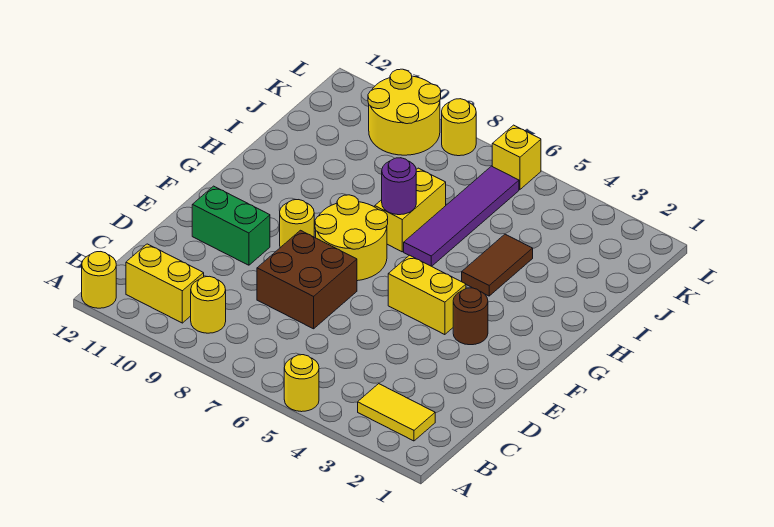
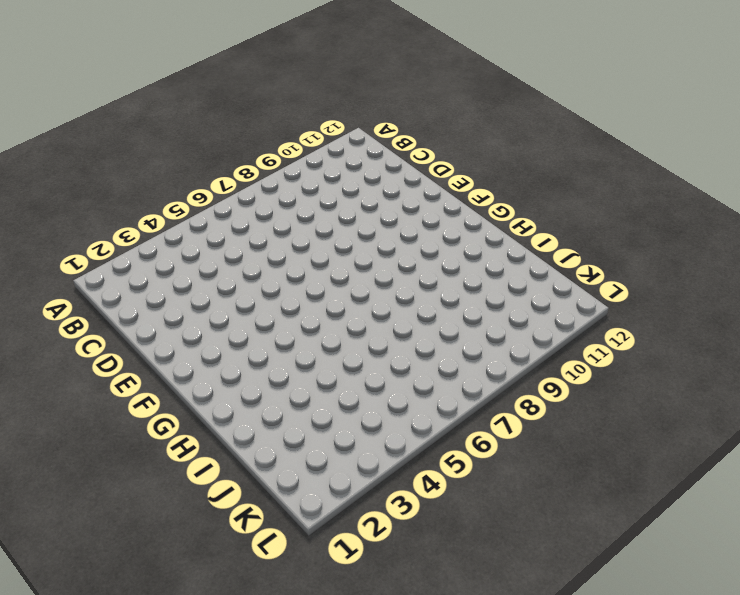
none -> yellow 1x1 round brick [284,355,319,412]
none -> yellow 1x1 round brick [82,252,116,308]
none -> yellow 1x2 tile [358,384,435,441]

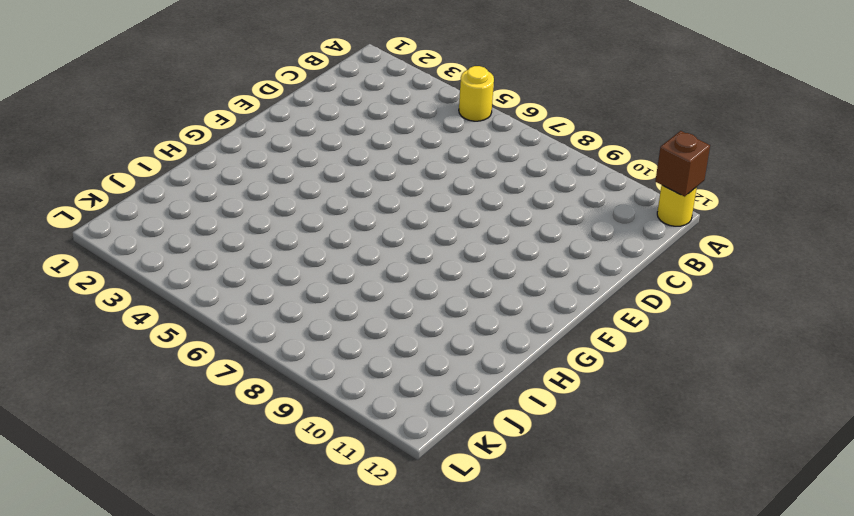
brown 1x1 brick [655,131,710,196] -> none
none -> yellow 1x2 tile [358,384,435,441]
none -> yellow 1x1 round brick [191,276,226,333]
none -> yellow 1x2 brick [126,244,204,323]

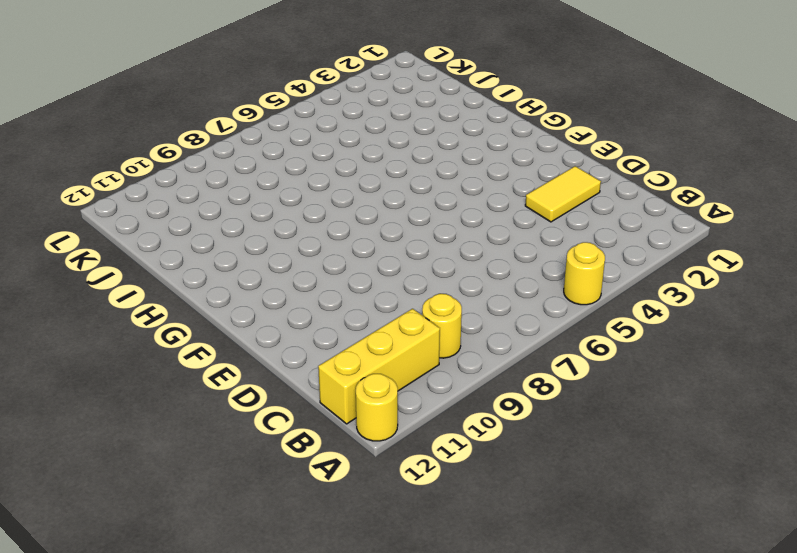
yellow 1x3 brick [318,309,440,424] -> yellow 1x2 brick [126,244,204,323]
yellow 1x2 tile [525,166,601,222] -> yellow 1x2 tile moved to [358,384,435,441]
none -> brown 2x2 brick [257,230,357,329]
none -> green 1x2 brick [192,186,270,265]
none -> brown 1x1 round brick [453,288,488,345]

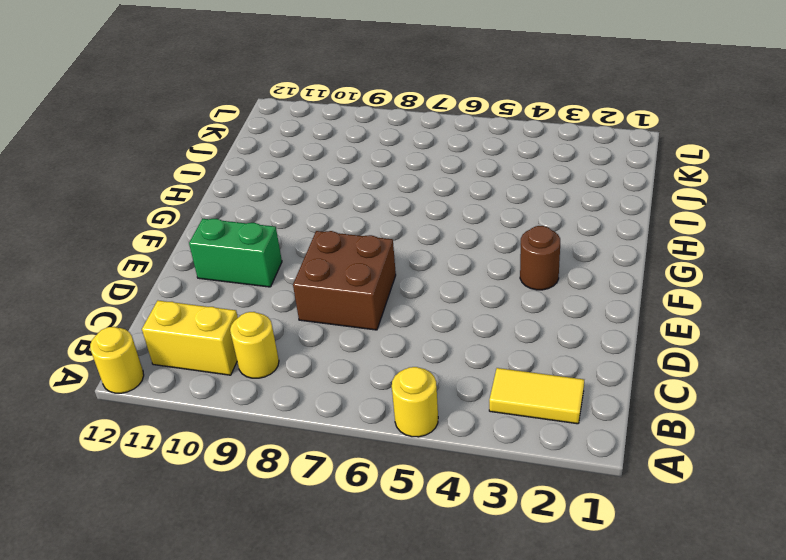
none -> yellow 1x2 brick [388,255,466,335]
none -> yellow 2x2 round brick [315,195,388,281]
none -> yellow 1x1 round brick [280,200,314,248]

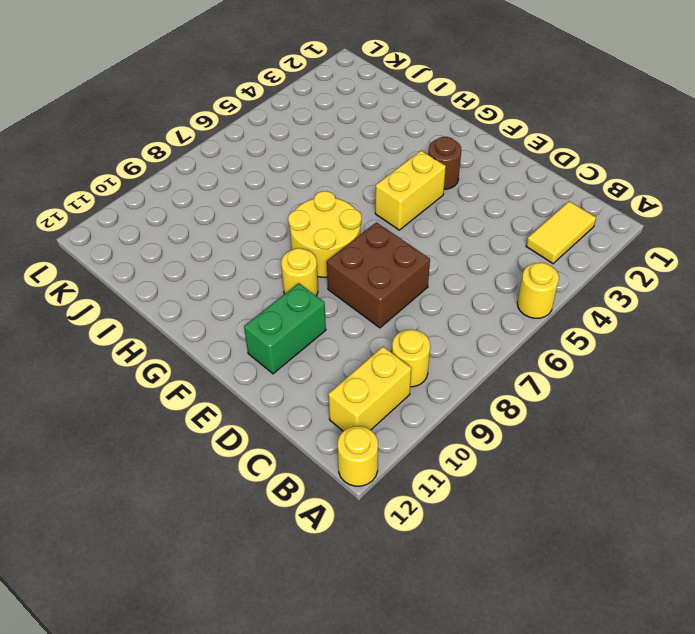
none -> brown 1x2 tile [462,234,533,296]
none -> purple 1x4 tile [404,166,519,266]
none -> yellow 1x2 brick [375,168,446,252]

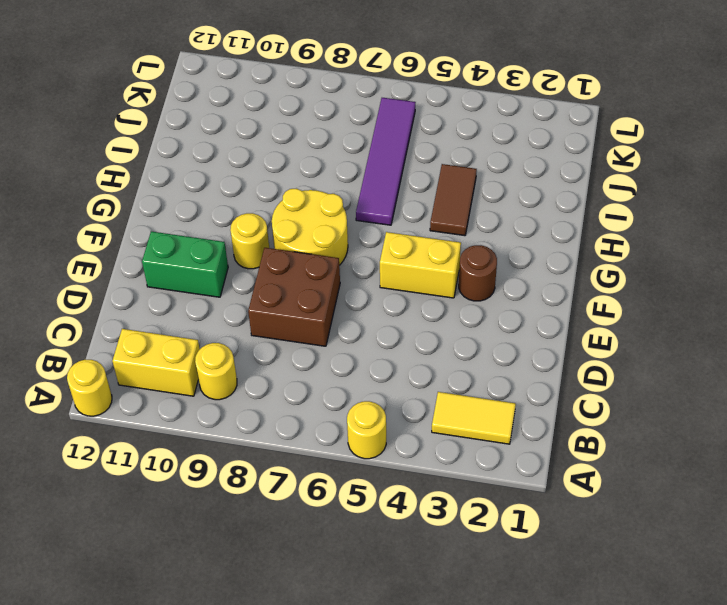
none -> yellow 1x2 brick [375,168,446,252]
none -> yellow 2x2 round brick [368,69,441,155]
none -> yellow 1x1 brick [492,125,541,190]

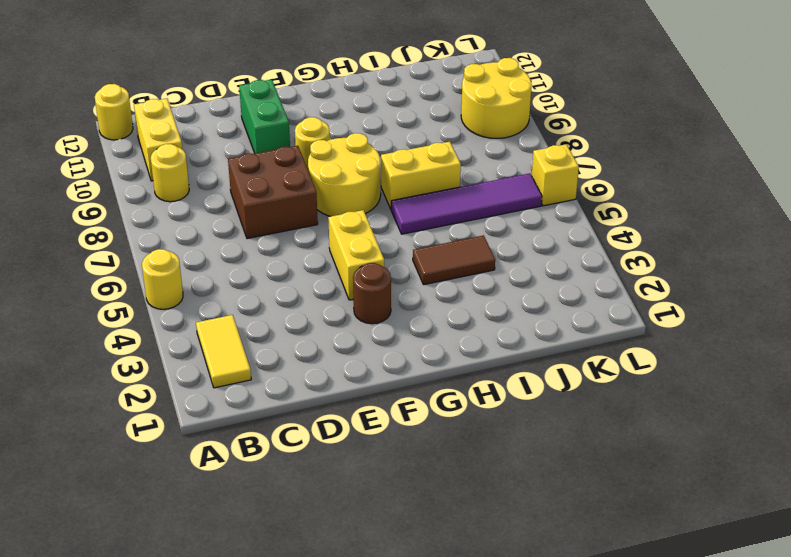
none -> yellow 1x1 round brick [442,99,476,156]
none -> purple 1x1 round brick [382,158,416,215]

